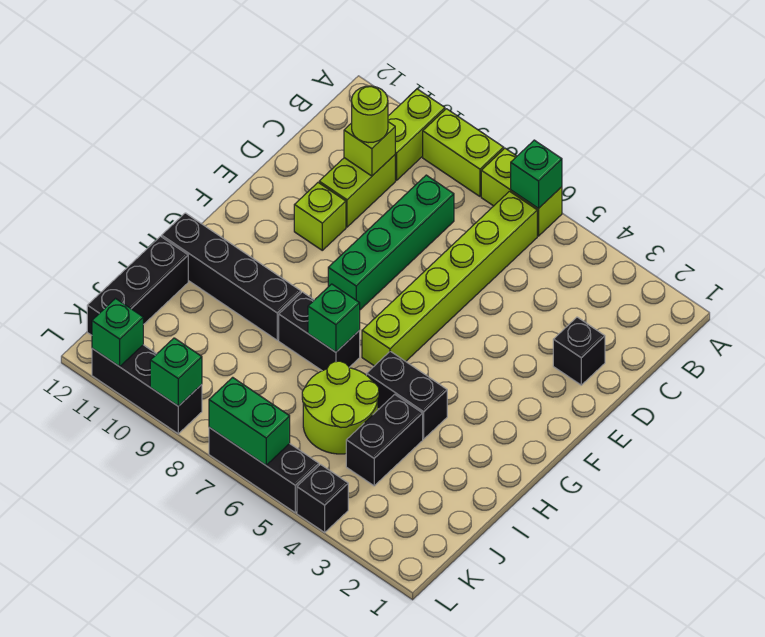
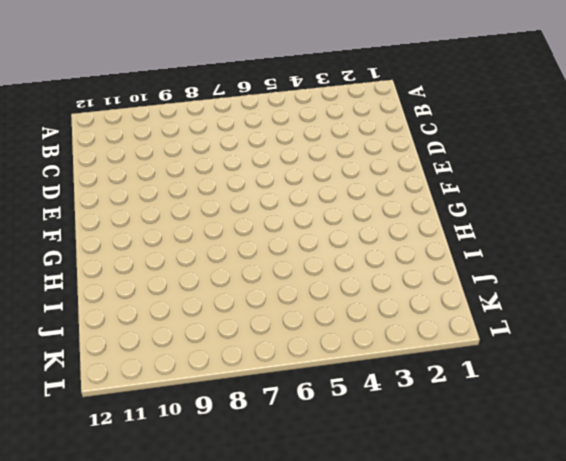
none -> lime 1x2 brick [481,148,562,236]
none -> lime 1x2 brick [423,109,504,196]
none -> lime 1x2 brick [388,89,445,180]

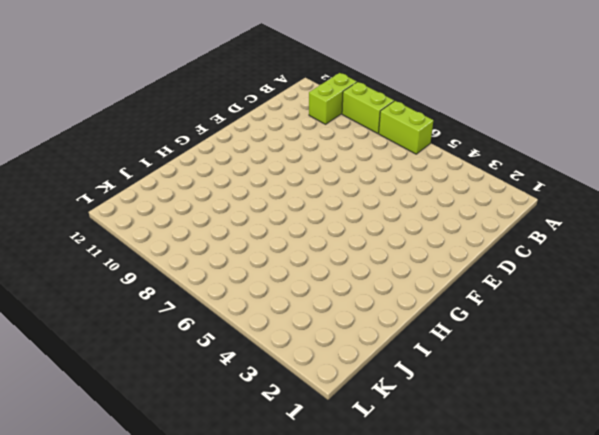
none -> lime 1x6 brick [362,191,537,366]
none -> green 1x4 brick [328,175,454,310]
none -> lime 1x2 brick [319,155,395,227]

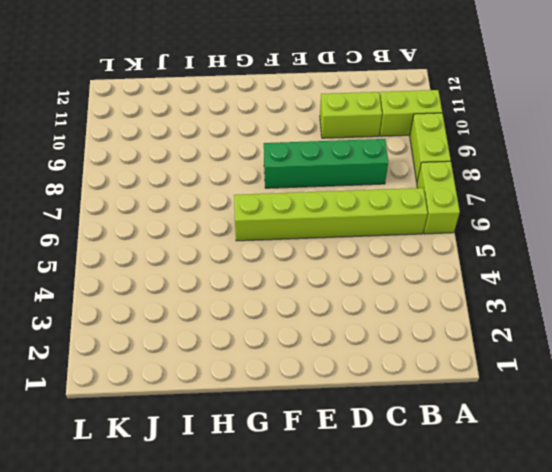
none -> black 1x1 brick [553,317,605,385]
none -> lime 1x1 brick [294,183,346,250]
none -> black 1x2 brick [367,351,447,439]

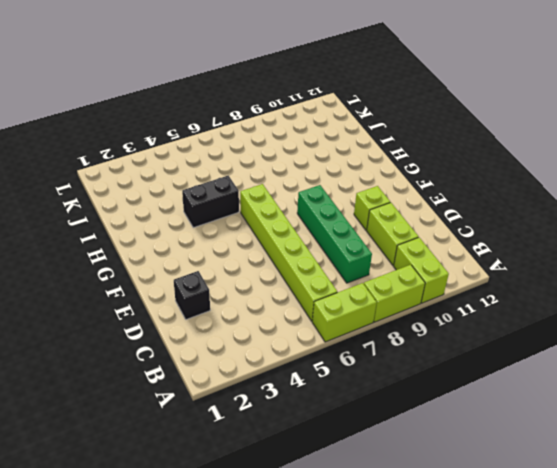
none -> black 1x2 brick [279,292,360,371]
none -> black 1x4 brick [162,213,301,340]
none -> black 1x2 brick [346,394,423,486]

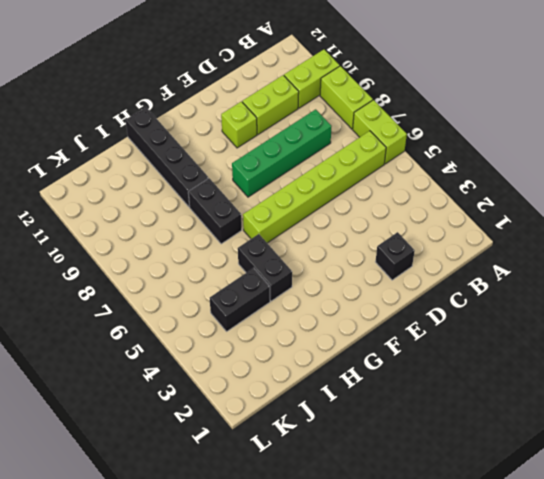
none -> lime 2x2 round brick [302,361,379,454]
none -> black 1x3 brick [87,236,188,335]
none -> black 1x1 brick [297,465,348,532]

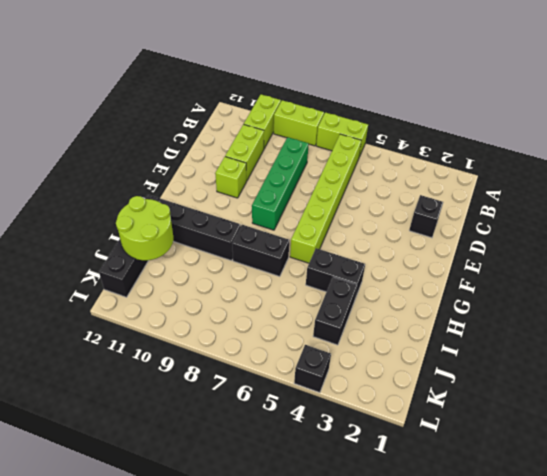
lime 2x2 round brick [116,196,173,260] -> lime 2x2 round brick moved to [302,361,379,454]
none -> black 1x3 brick [209,427,319,513]
none -> black 1x3 brick [92,345,202,434]
none -> green 1x1 brick [511,140,562,209]

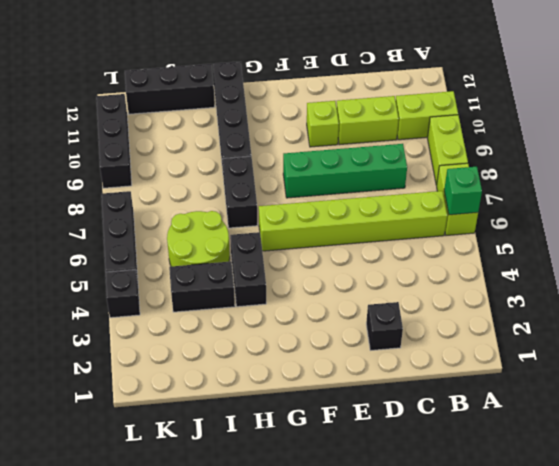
none -> lime 1x1 brick [344,122,395,176]
none -> green 1x1 brick [308,284,360,352]
none -> green 1x2 brick [209,377,290,465]

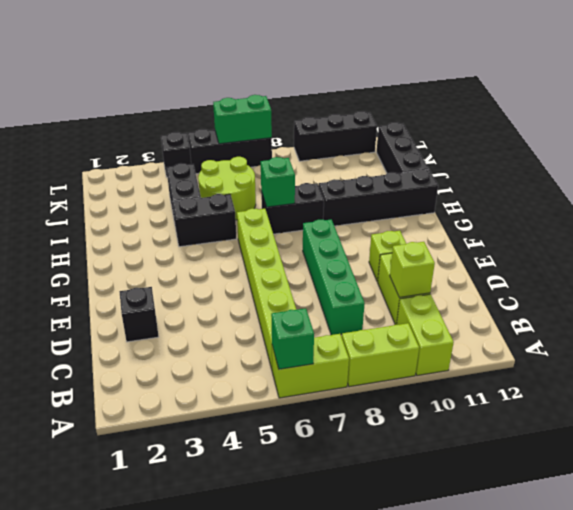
none -> green 1x1 brick [150,338,202,406]
none -> green 1x1 brick [92,299,143,367]
none -> lime 1x1 round brick [352,86,388,143]

